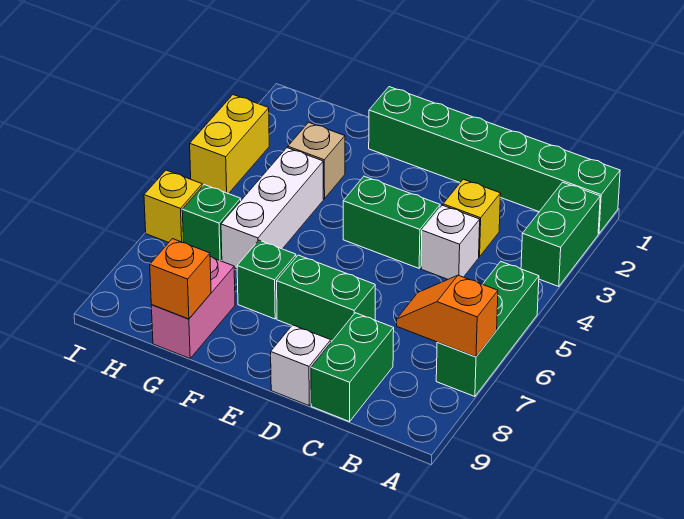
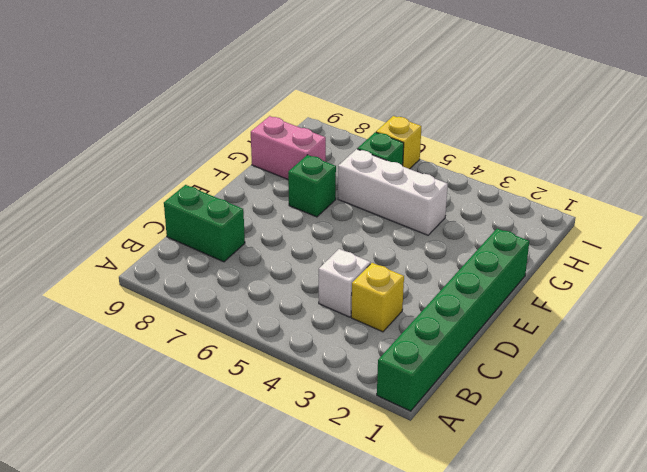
none -> green 1x2 brick [521,182,600,287]
none -> green 1x3 brick [436,262,539,397]
none -> green 1x2 brick [343,176,440,268]

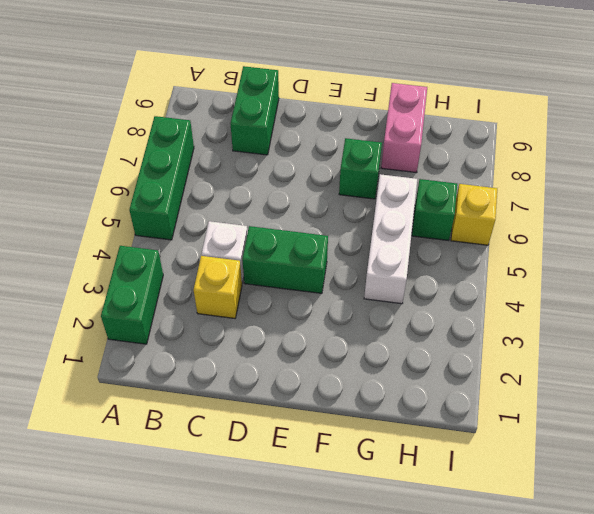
none -> green 1x6 brick [369,87,620,234]
none -> green 1x2 brick [277,255,375,341]
none -> white 1x1 brick [271,325,331,405]

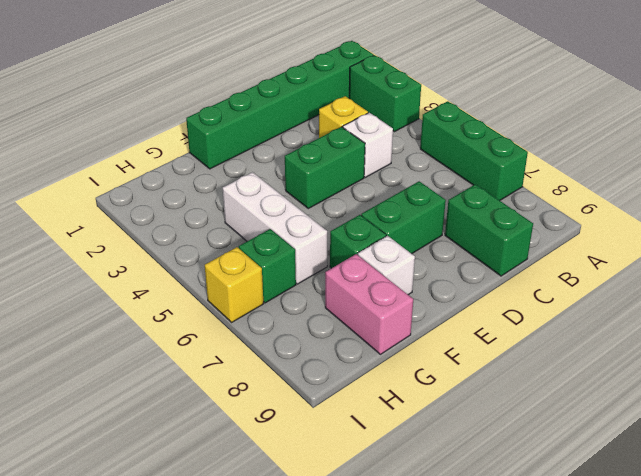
white 1x1 brick [358,236,415,295] -> white 1x1 brick moved to [271,325,331,405]
none -> tan 1x1 brick [288,122,345,199]
none -> yellow 1x2 brick [190,95,269,194]
none -> orange 1x2 slope [397,275,498,357]

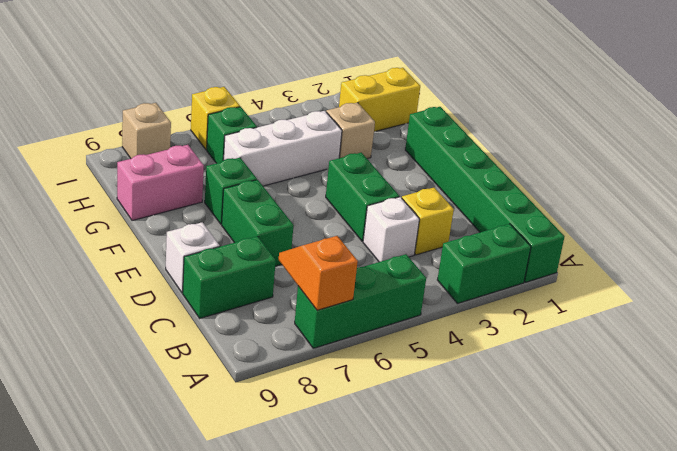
yellow 1x2 brick [339,68,420,132] -> yellow 1x2 brick moved to [190,95,269,194]
tan 1x1 brick [122,103,171,159] -> none
none -> orange 1x1 brick [150,239,211,319]

